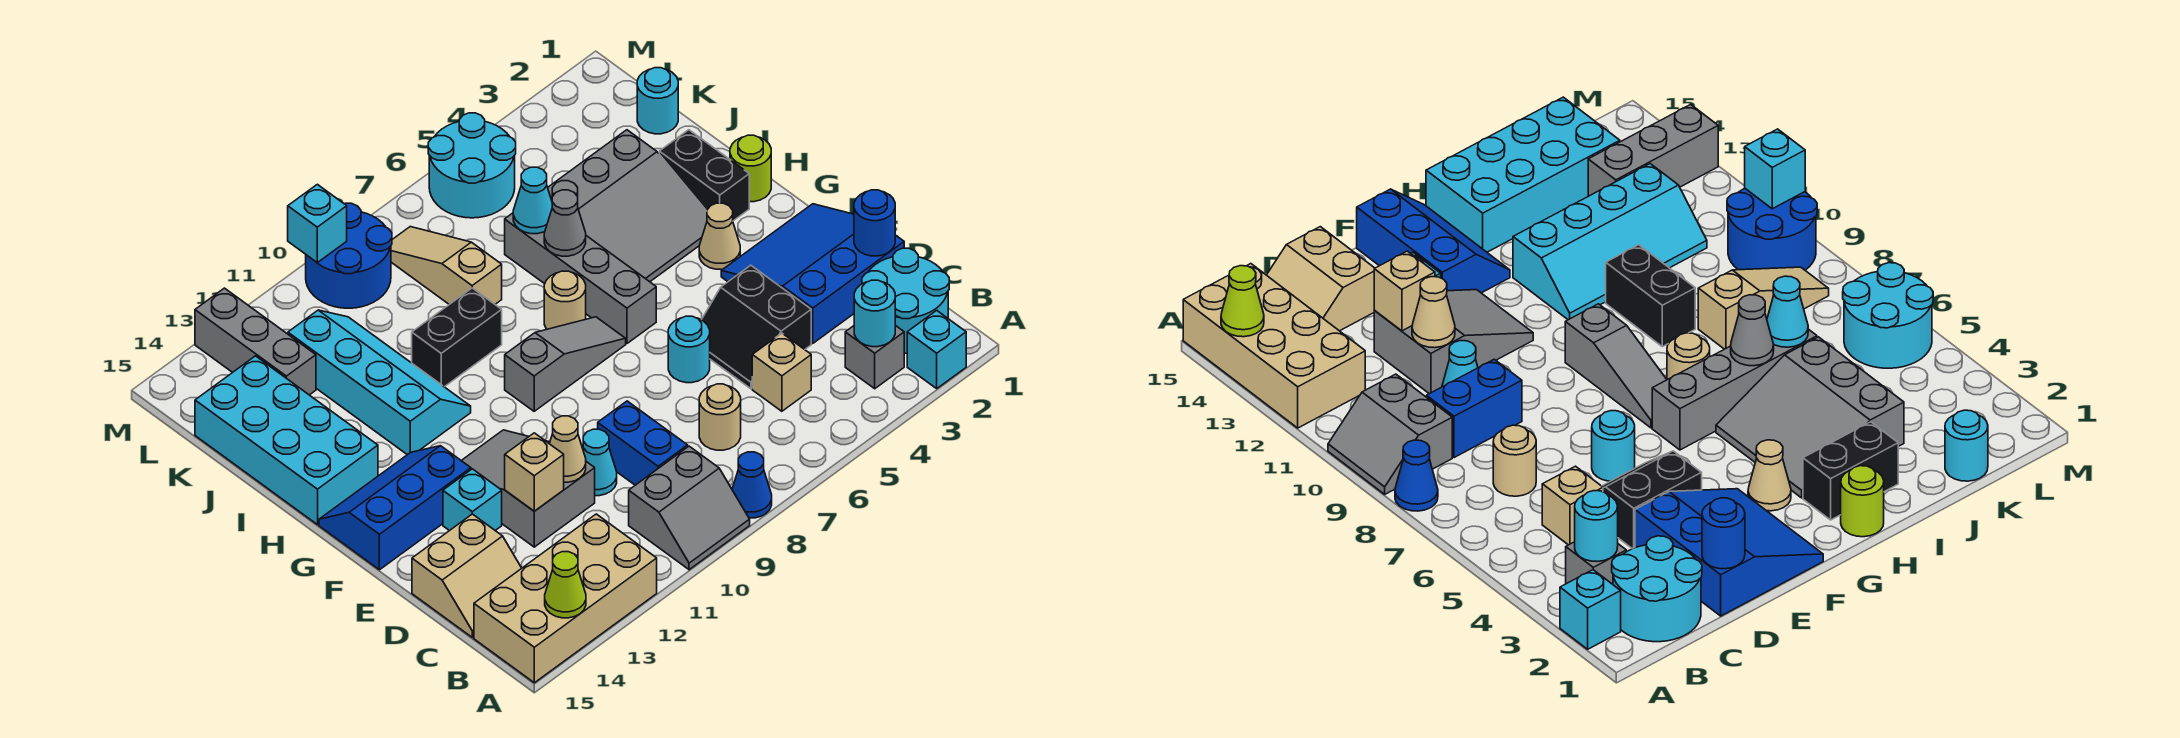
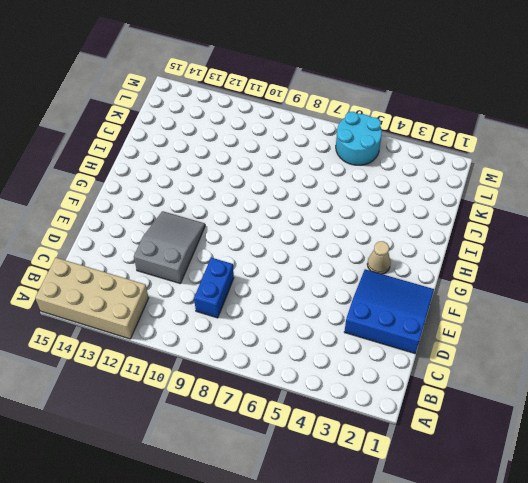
none -> cyan 1x1 brick [907,310,966,388]
none -> blue 1x1 cone [732,452,772,518]
none -> grey 2x2 slope [629,446,750,570]
none -> cyan 2x2 round brick [862,248,949,353]

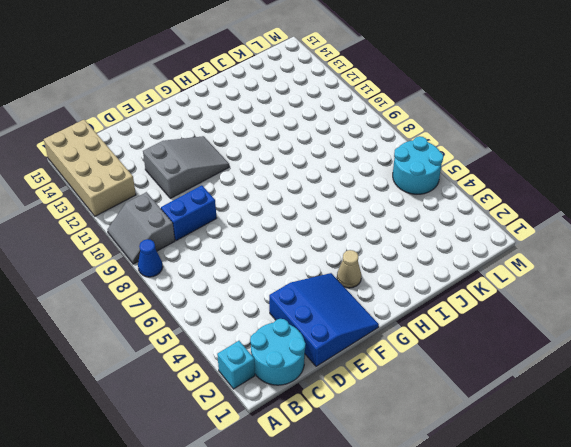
none -> grey 1x1 brick [845,325,904,389]
none -> tan 1x1 brick [752,333,811,411]
none -> tan 1x1 round brick [699,384,741,450]
none -> tan 2x2 slope [412,514,522,638]

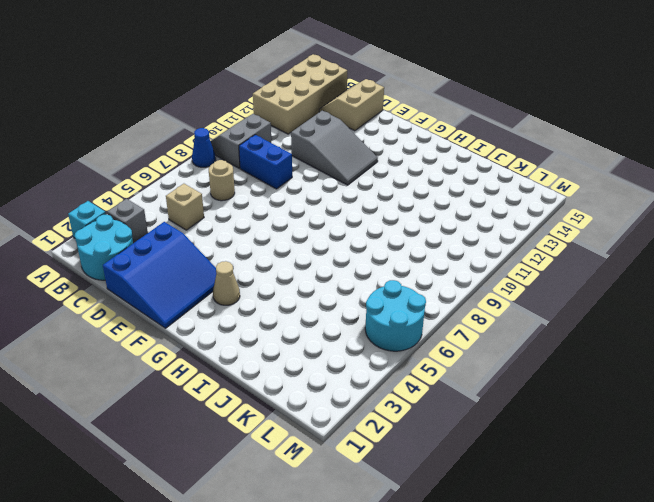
none -> black 2x2 slope [701,265,811,389]
none -> cyan 1x1 cone [583,429,617,496]
none -> cyan 1x1 round brick [668,316,710,383]
none -> cyan 1x1 brick [443,469,502,531]

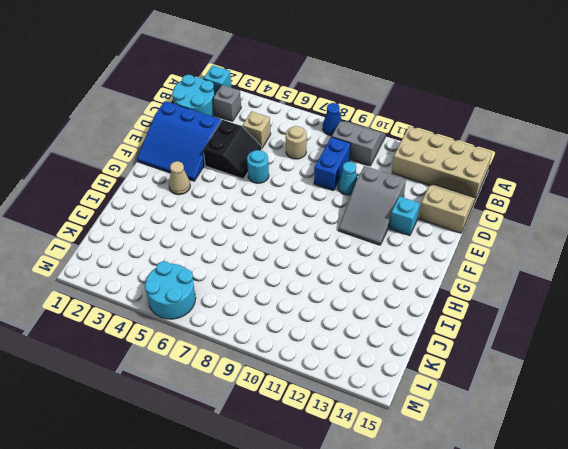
none -> blue 2x3 slope [319,446,471,570]
none -> grey 1x4 brick [505,213,656,343]
none -> grey 1x3 slope [505,317,626,411]
none -> lime 1x1 round brick [730,135,771,202]

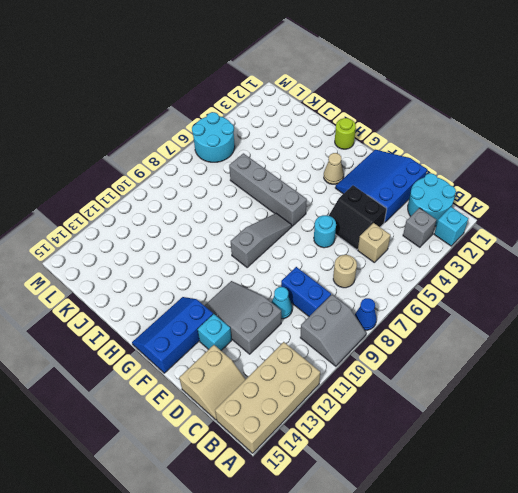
none -> black 1x2 brick [659,130,749,221]
none -> grey 3x3 slope [548,130,707,282]
none -> tan 1x1 round brick [544,271,586,329]
none -> cyan 2x4 slope [288,310,471,455]

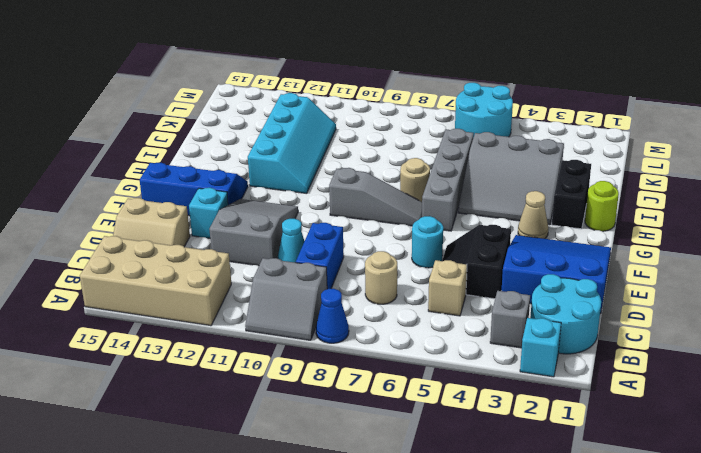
none -> cyan 2x4 brick [195,356,378,525]
none -> black 1x2 brick [412,288,502,387]
none -> tan 1x3 slope [391,227,502,304]
none -> cyan 1x1 round brick [637,68,678,134]

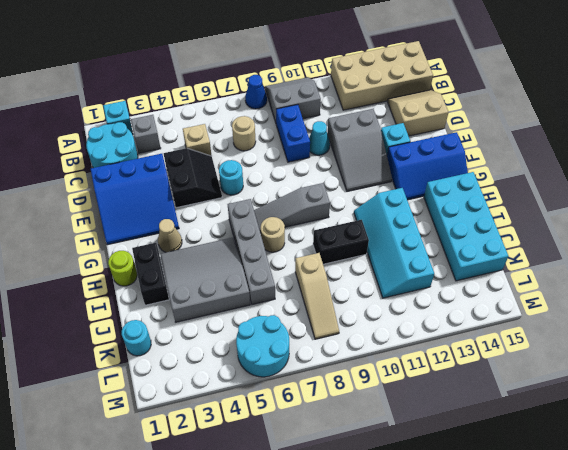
none -> grey 1x3 brick [195,288,316,395]
none -> blue 2x2 round brick [306,203,392,308]
none -> lime 1x1 cone [545,552,586,618]
none -> cyan 1x1 round brick [854,280,895,347]

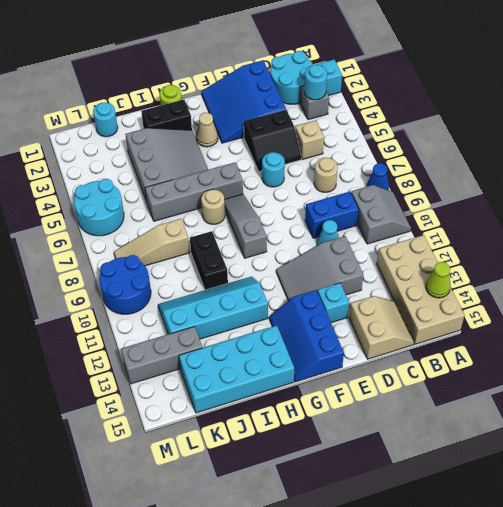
none -> blue 1x1 round brick [854,190,895,256]
none -> tan 1x1 cone [549,416,586,482]
none -> tan 1x1 brick [504,433,564,511]
none -> grey 1x1 cone [544,190,586,256]

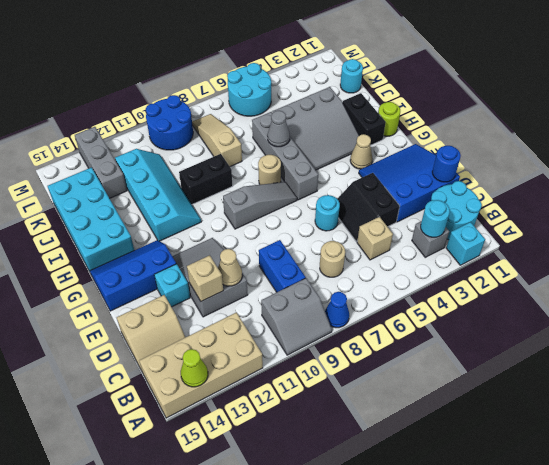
none -> cyan 1x1 cone [583,429,617,496]
none -> cyan 1x1 cone [513,167,552,234]
none -> cyan 1x1 brick [288,184,347,262]

